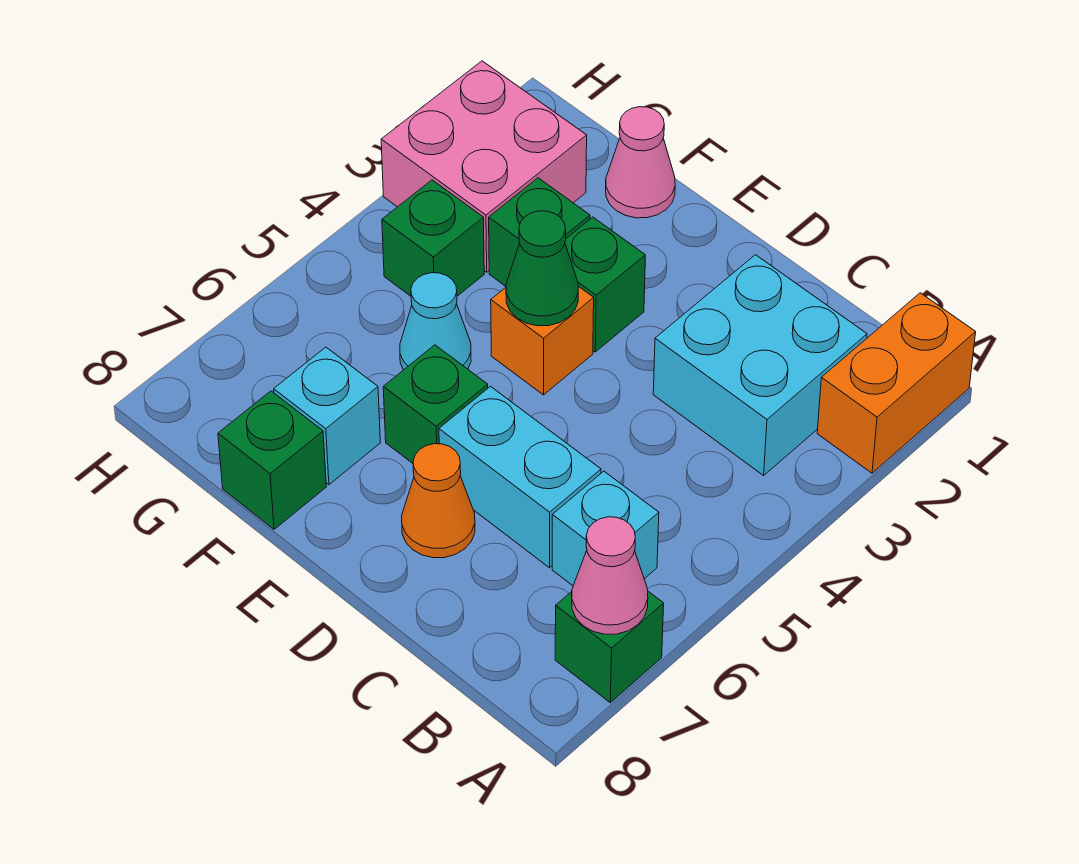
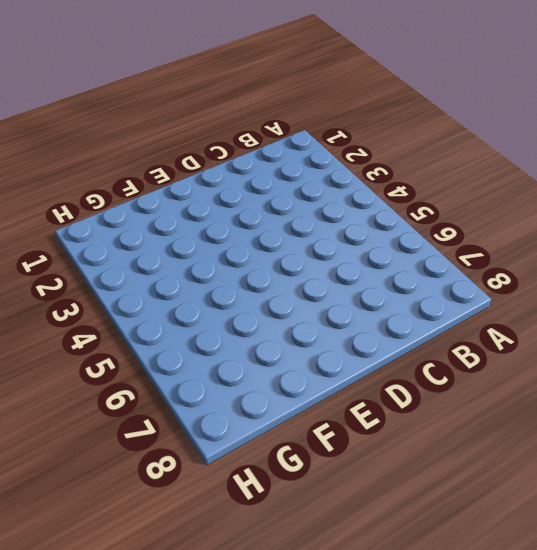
none -> orange 1x2 brick [817,293,976,473]
none -> green 1x1 brick [555,591,664,703]
none -> cyan 2x2 brick [653,255,867,475]

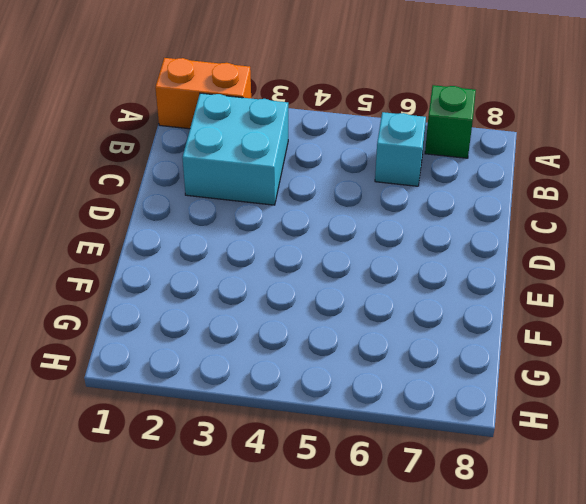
none -> cyan 1x2 brick [439,386,601,568]
none -> orange 1x1 cone [402,444,475,558]
none -> green 1x1 brick [565,217,645,352]

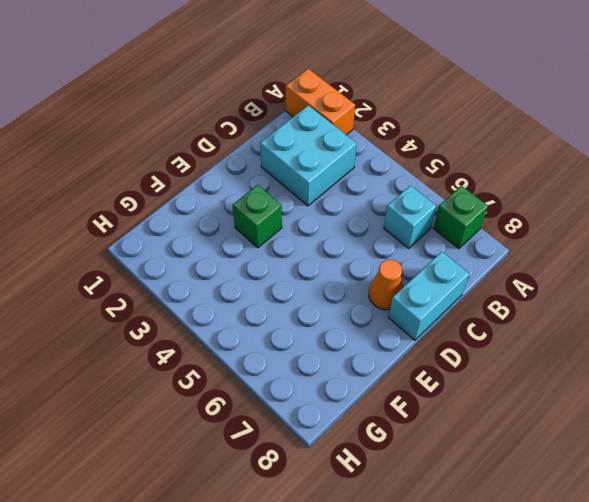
cyan 1x2 brick [388,252,469,340] -> cyan 1x2 brick moved to [439,386,601,568]
none -> orange 1x1 brick [491,286,594,395]
none -> green 1x1 brick [383,345,488,463]
none -> pink 1x1 cone [606,107,675,218]

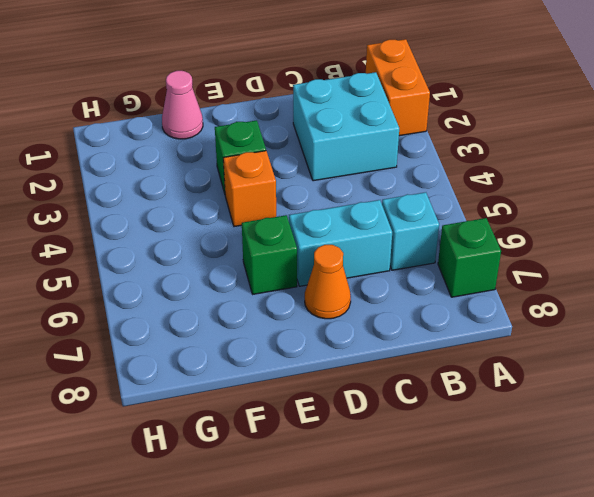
none -> green 1x1 brick [489,178,590,286]
none -> cyan 1x1 cone [400,273,471,370]
none -> cyan 1x1 brick [274,347,380,485]

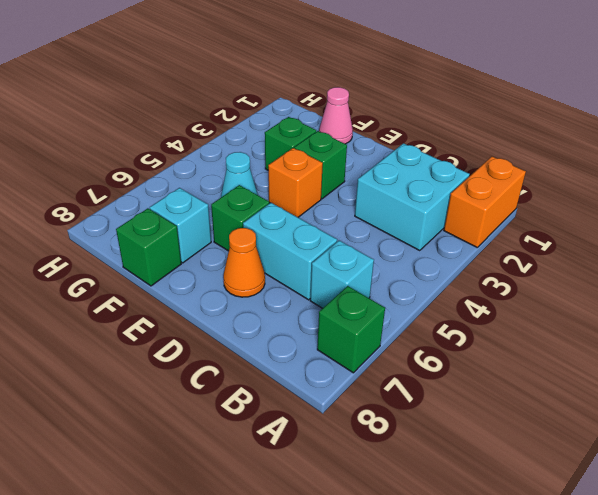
none -> pink 2x2 brick [381,61,587,272]
none -> green 1x1 brick [382,180,484,296]
none -> pink 1x1 cone [572,517,648,634]

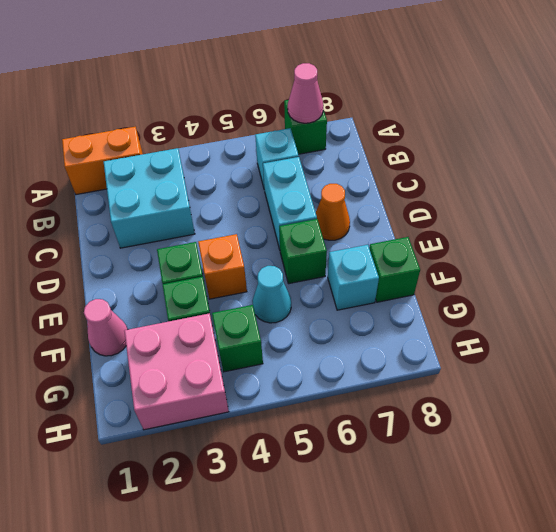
none -> green 1x1 cone [506,211,578,326]

